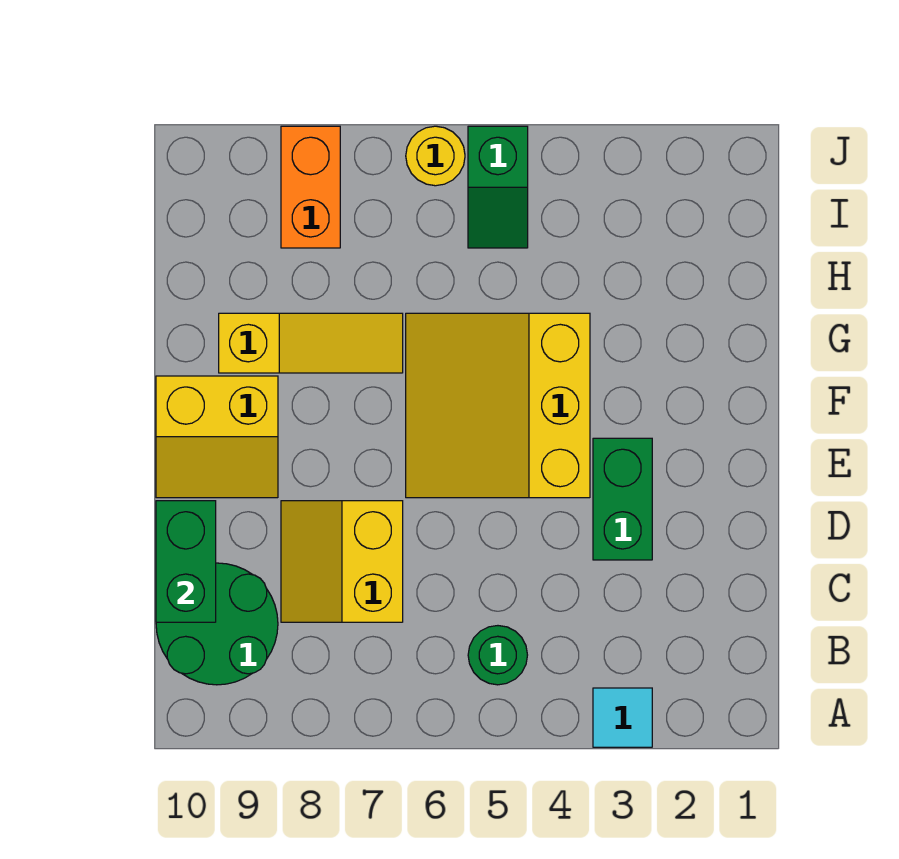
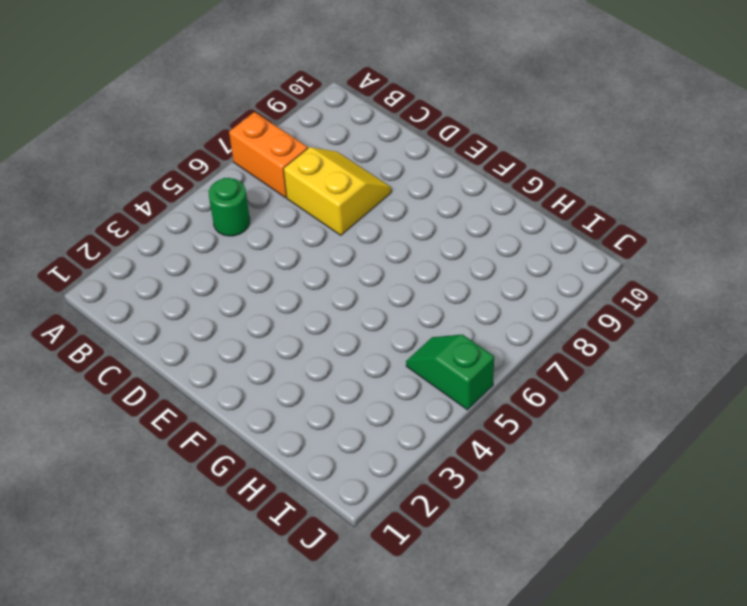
orange 1x2 brick [229,112,308,198] -> orange 1x2 brick moved to [281,126,340,248]
none -> cyan 1x1 tile [593,688,652,747]
none -> green 2x2 round brick [156,563,278,685]
none -> green 1x2 brick [593,438,652,560]

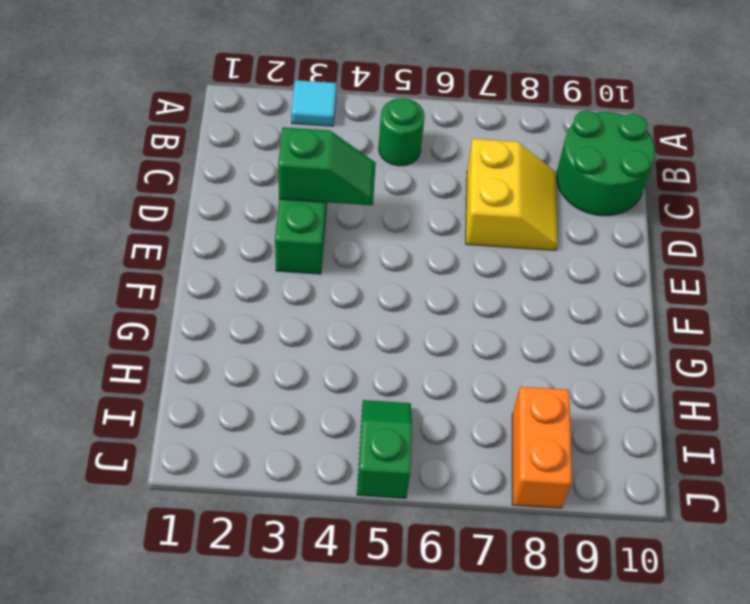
green 1x2 slope [278,127,376,205] -> none
none -> yellow 3x3 slope [406,313,590,498]
none -> yellow 2x2 slope [156,376,278,498]
none -> yellow 1x3 slope [219,313,403,373]

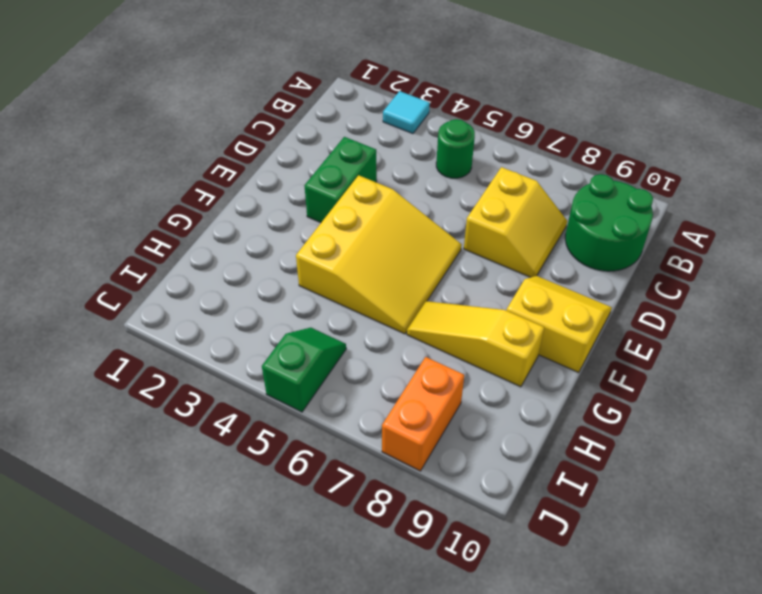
none -> yellow 1x1 round brick [406,126,465,186]
none -> green 1x2 brick [156,501,216,622]

